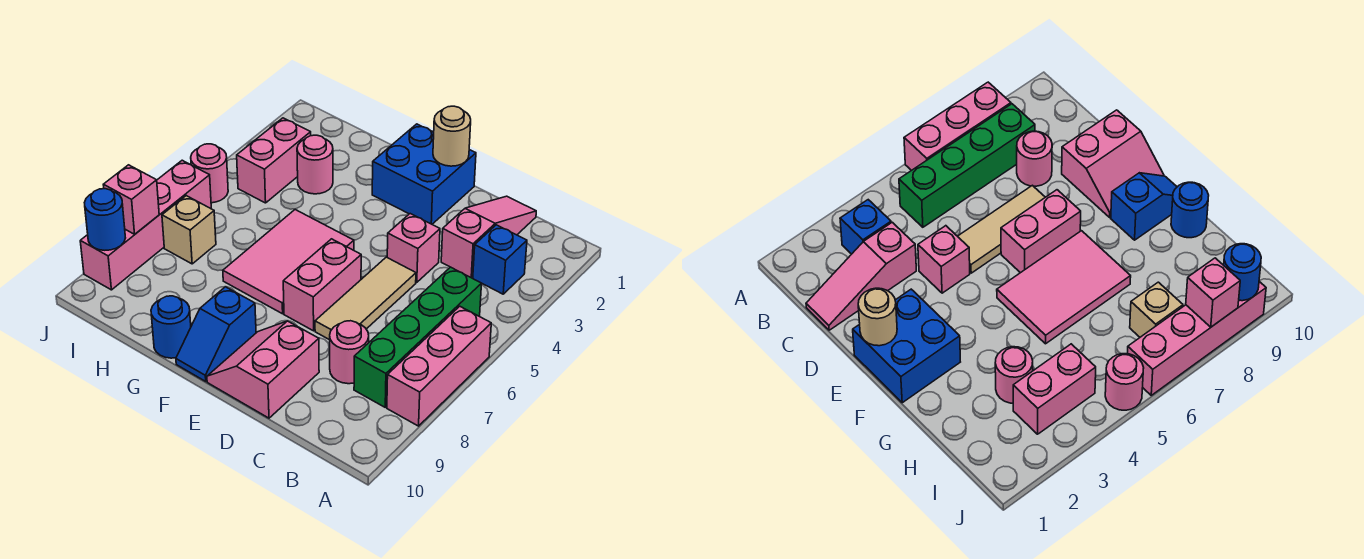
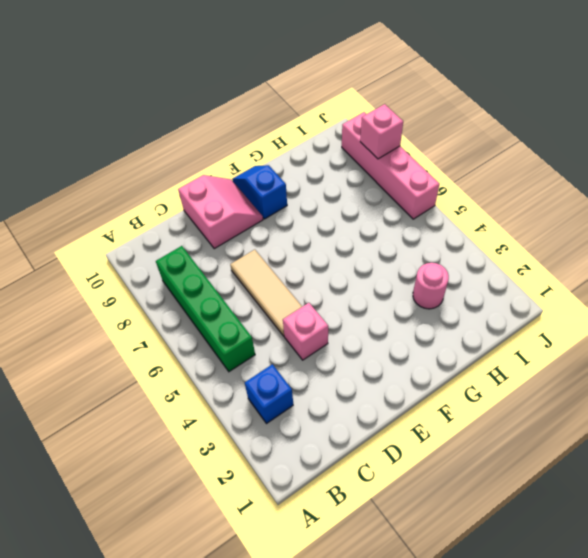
none -> pink 1x3 brick [387,306,491,426]
none -> pink 1x3 slope [441,196,536,278]
none -> pink 1x1 round brick [330,321,369,384]

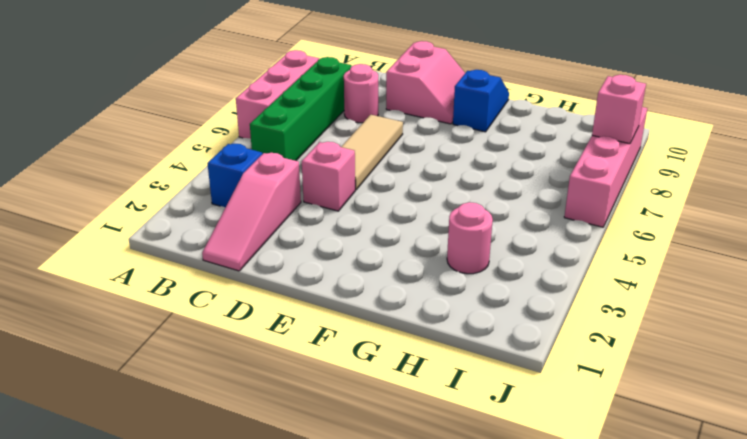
none -> blue 2x2 brick [372,124,476,224]
none -> pink 1x2 brick [283,239,361,331]
none -> pink 2x3 tile [223,210,354,314]

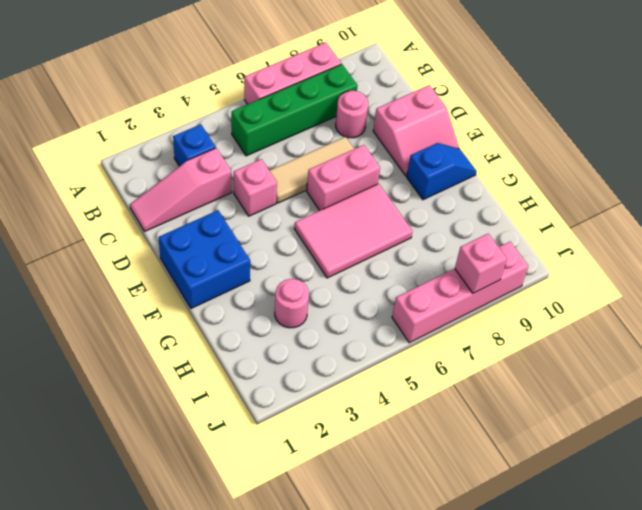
none -> blue 1x1 round brick [151,296,191,358]
none -> pink 1x2 brick [237,118,311,203]
none -> tan 1x1 brick [162,196,216,264]

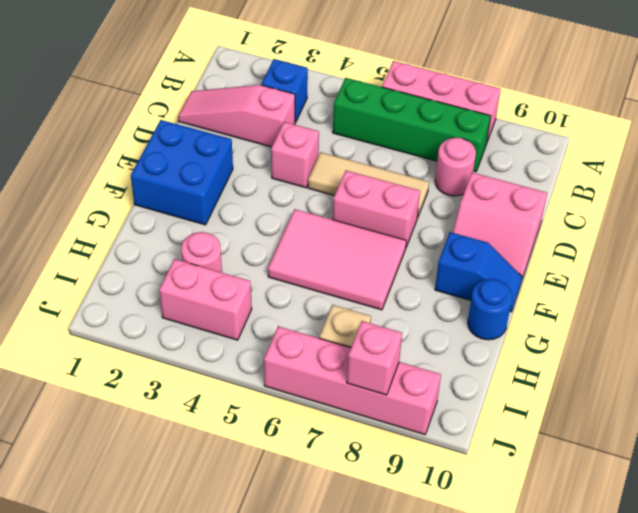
none -> pink 1x1 round brick [191,144,228,203]
none -> tan 1x1 round brick [433,106,471,166]
none -> blue 1x1 round brick [84,189,125,250]

